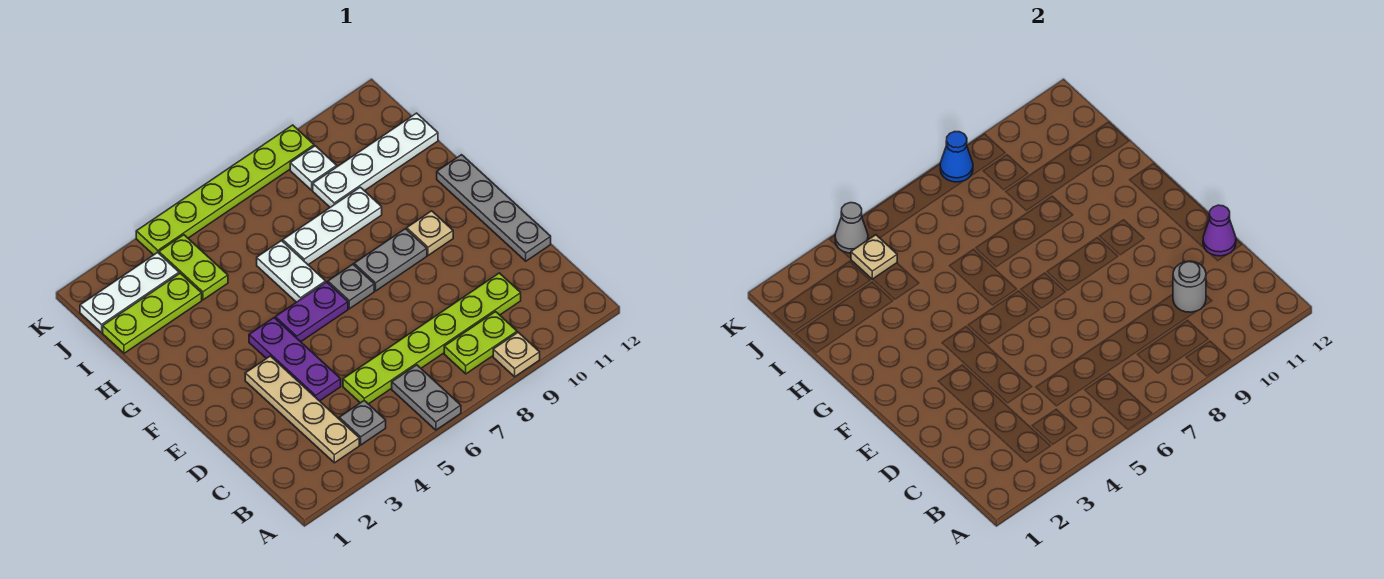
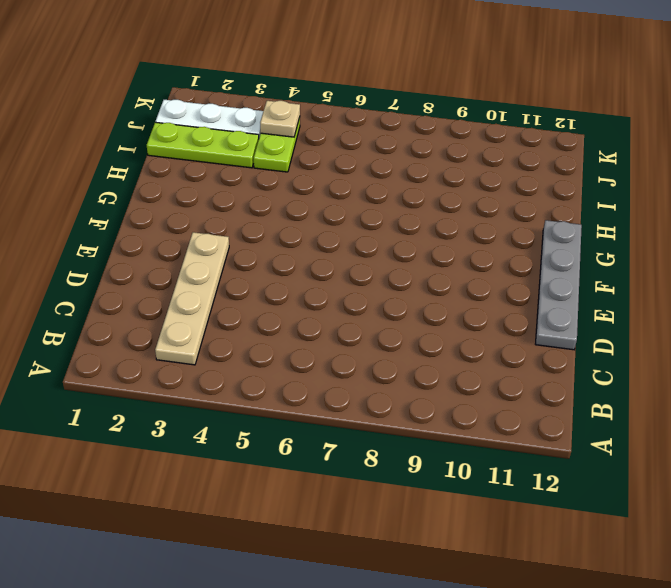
none -> grey 1x2 plate [392,365,461,430]
none -> tan 1x1 plate [493,332,540,377]
none -> grey 1x1 plate [339,401,386,445]

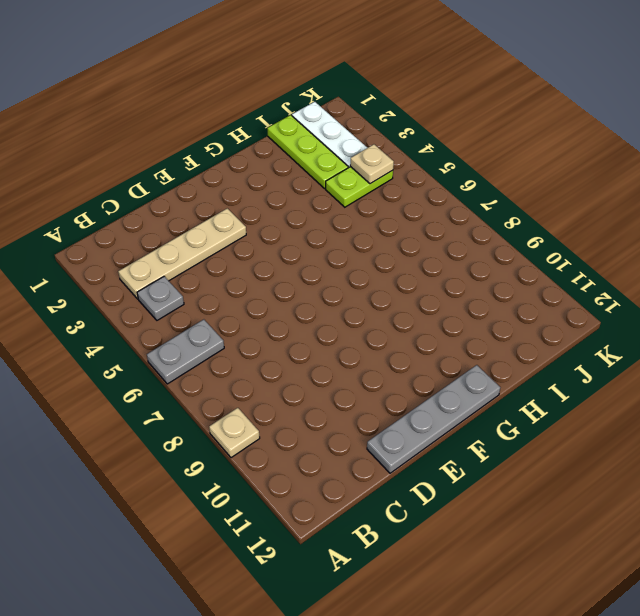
none -> lime 1x2 plate [444,312,517,374]
none -> lime 1x6 plate [343,273,521,404]
none -> purple 1x3 plate [249,318,341,401]

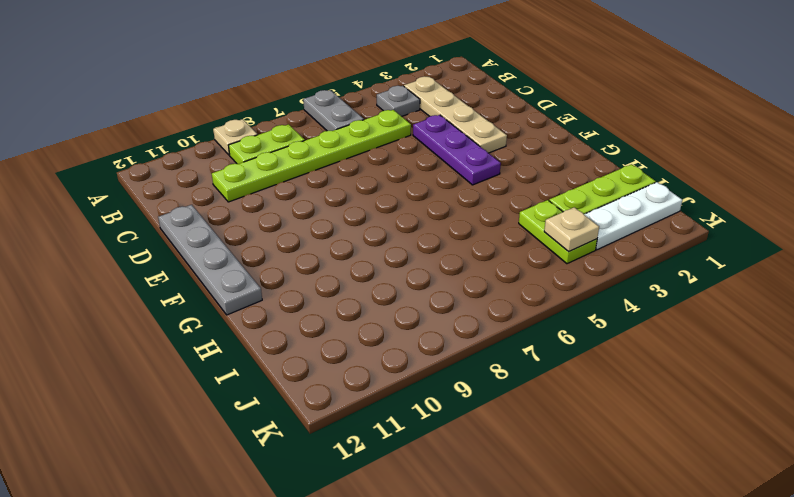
none -> purple 1x2 plate [275,282,348,342]
none -> grey 1x1 plate [328,264,374,309]
none -> grey 1x2 plate [354,229,427,291]

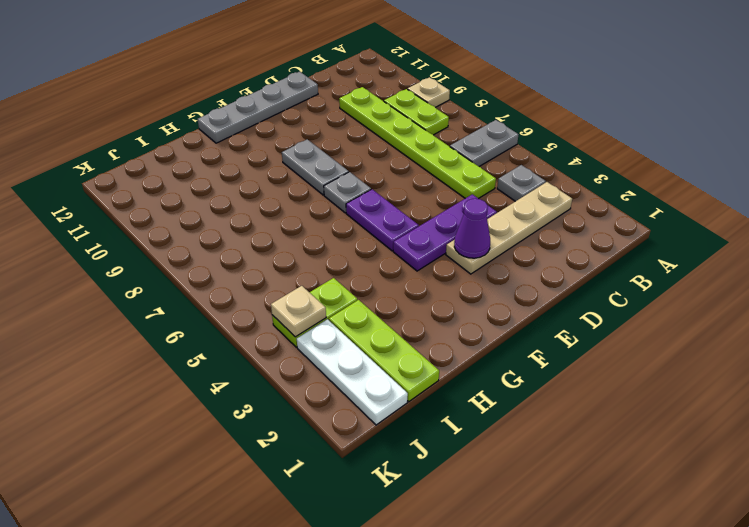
purple 1x1 cone [454,199,490,258] -> purple 1x1 cone moved to [1203,205,1236,256]
none -> tan 1x1 plate [407,211,453,255]
none -> white 1x2 plate [257,241,326,302]
none -> white 1x3 plate [283,187,382,265]

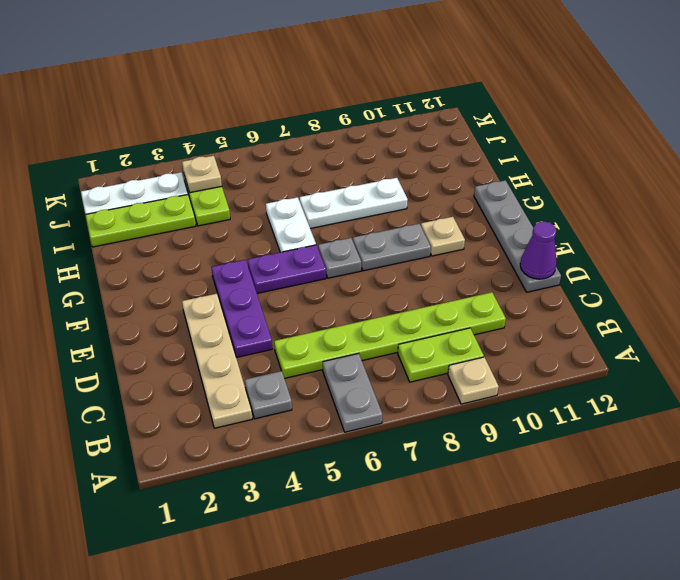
none -> white 1x4 plate [313,113,438,207]
none -> white 1x1 plate [290,146,337,190]
none -> lime 1x6 plate [136,125,314,255]

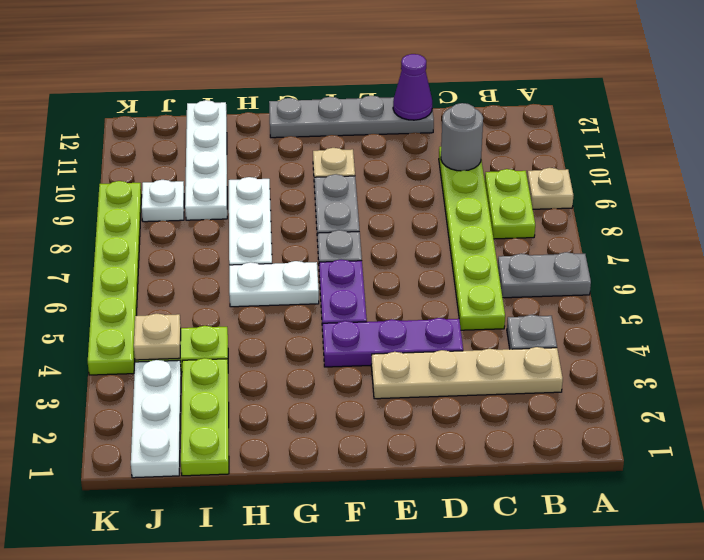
none -> grey 1x1 cone [835,203,868,253]
none -> blue 1x1 cone [940,132,973,182]

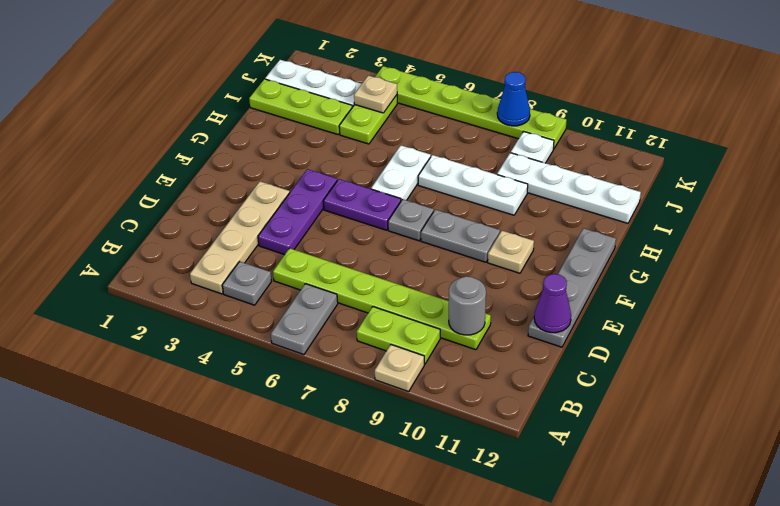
none -> grey 1x1 cone [835,203,868,253]

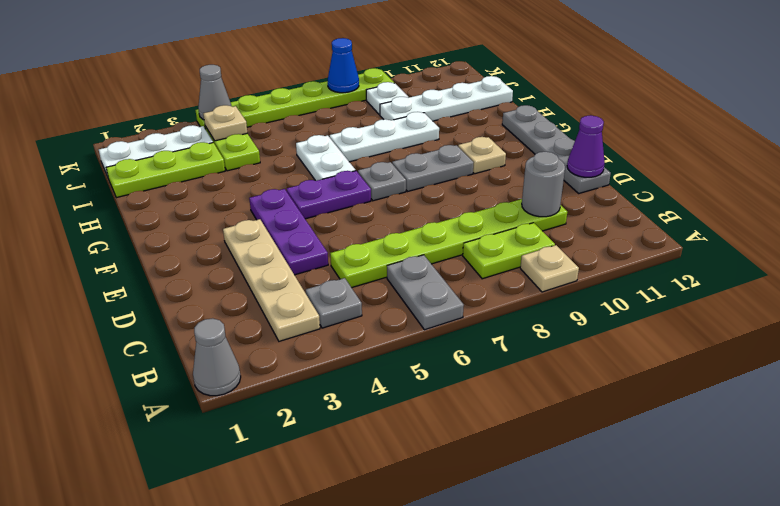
grey 1x1 cone [193,318,241,396] -> none

